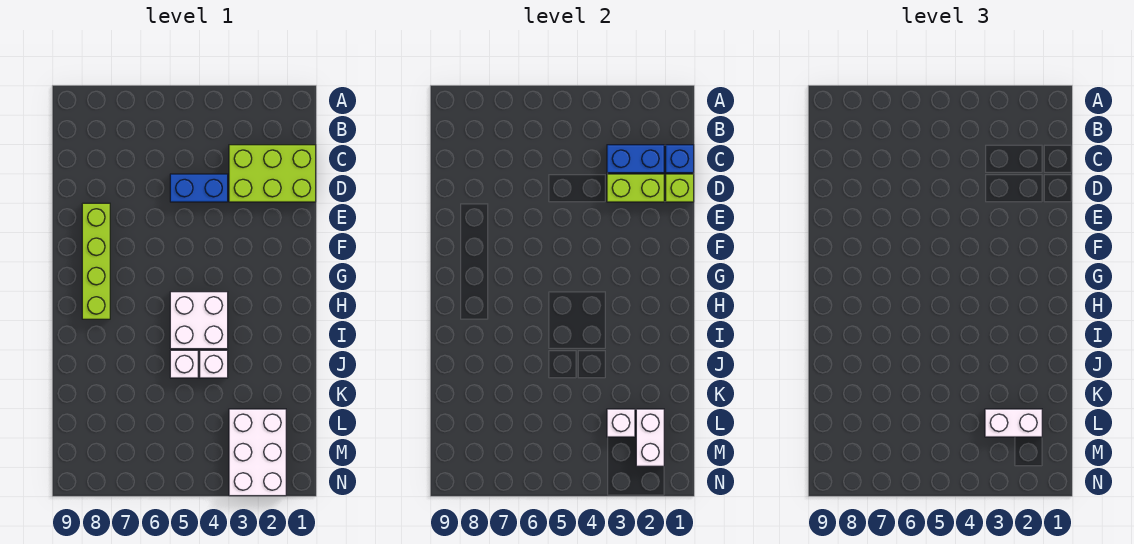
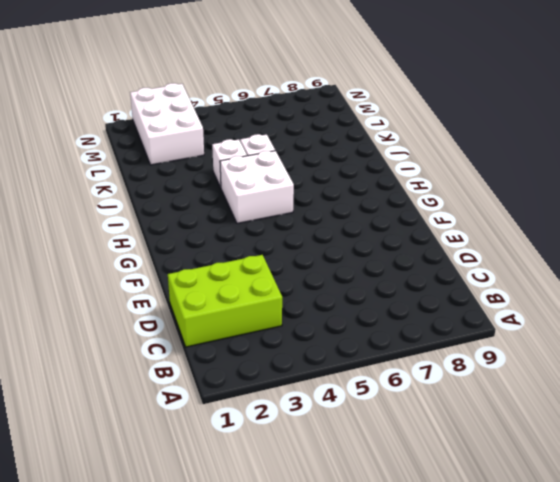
none -> blue 1x2 brick [170,174,228,202]
none -> lime 1x4 brick [82,203,110,319]
none -> blue 1x1 brick [666,145,694,173]

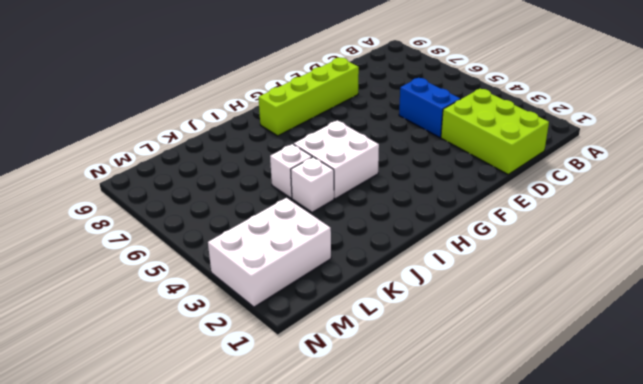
none -> blue 1x1 brick [666,145,694,173]
none -> blue 1x2 brick [607,145,664,173]
none -> lime 1x1 brick [666,174,694,202]

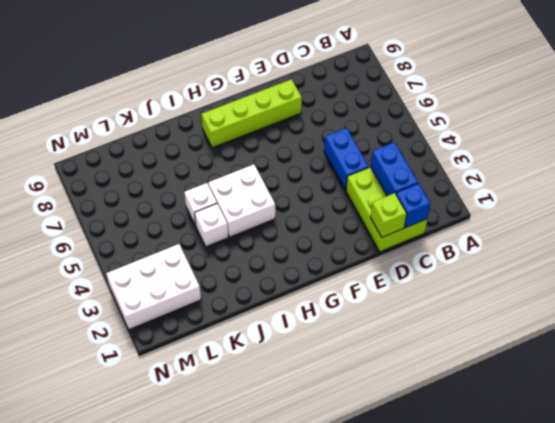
none -> lime 1x2 brick [607,174,664,202]
none -> white 1x2 brick [636,409,664,466]
none -> white 1x1 brick [607,409,635,437]

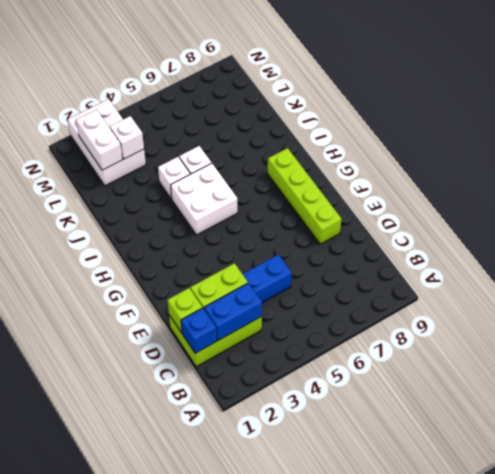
none -> white 1x2 brick [985,409,1042,437]

